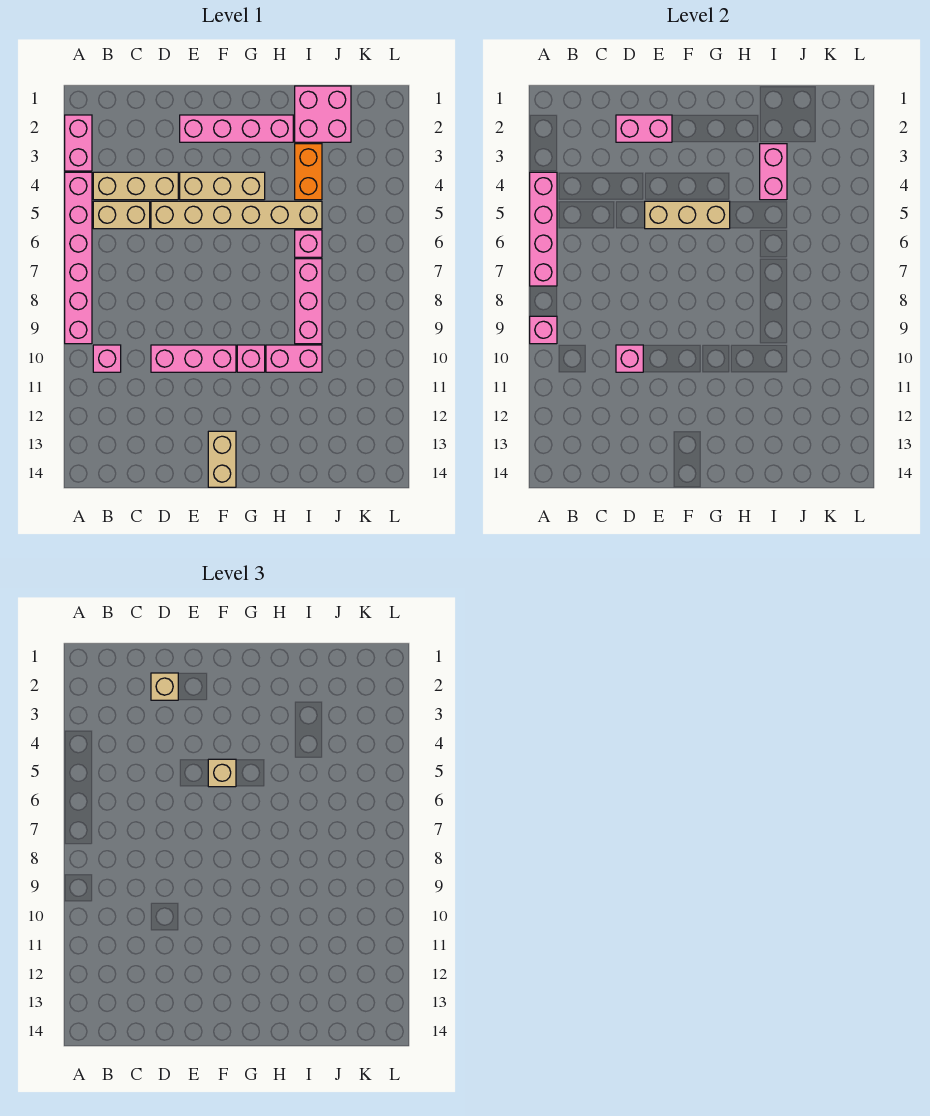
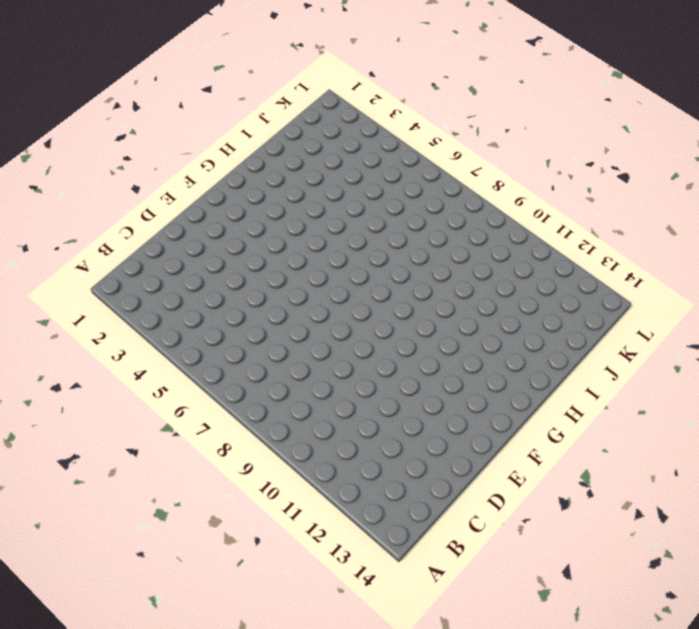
none -> pink 1x2 brick [65,115,92,171]
none -> pink 1x6 brick [65,172,92,344]
none -> tan 1x3 brick [93,172,178,200]

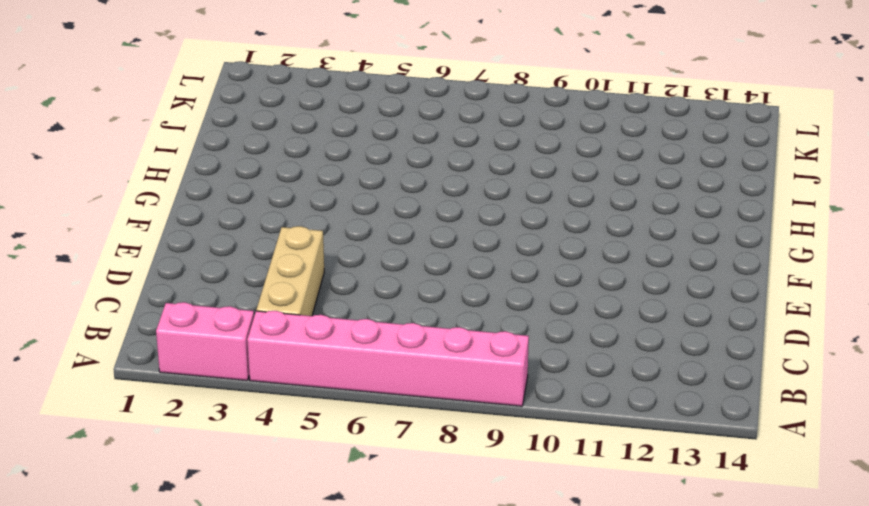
none -> tan 1x2 brick [93,201,150,229]
none -> pink 1x1 brick [93,345,121,372]
none -> tan 1x6 brick [151,201,322,229]

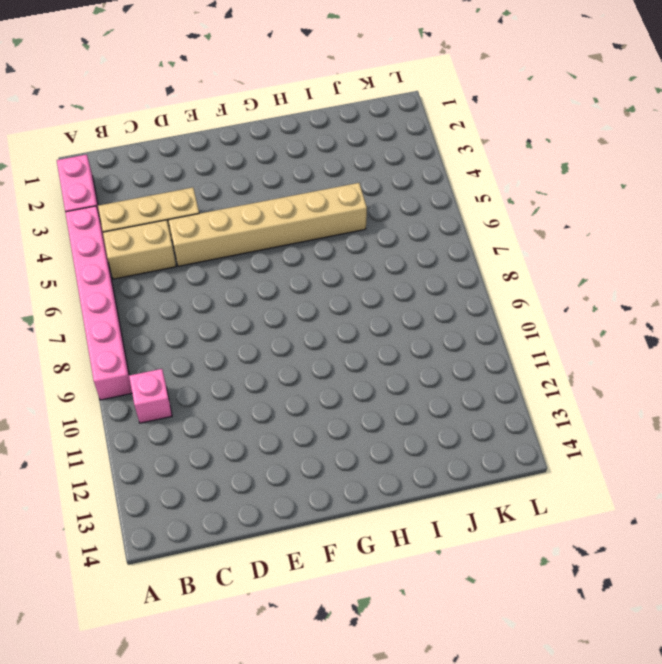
none -> pink 1x3 brick [151,345,236,372]
none -> pink 1x4 brick [180,115,293,142]
none -> tan 1x3 brick [180,172,265,200]

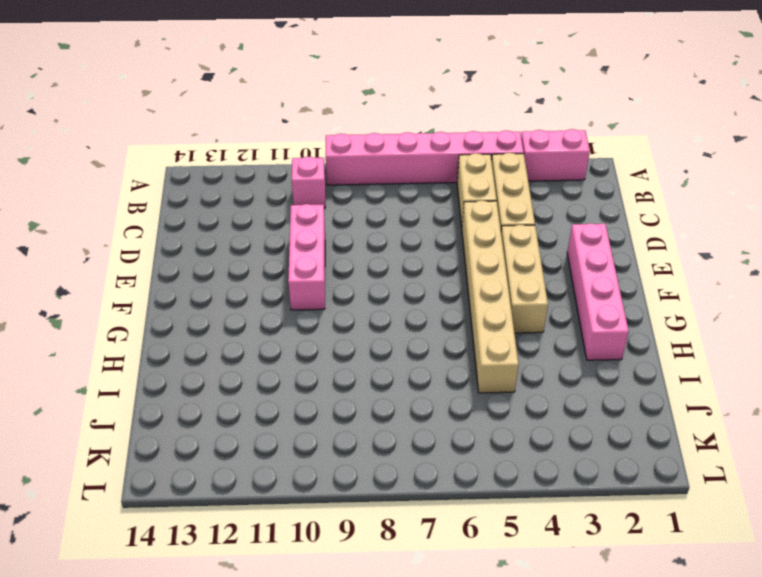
none -> tan 1x2 brick [208,431,236,487]
none -> pink 1x1 brick [237,345,265,372]
none -> pink 1x2 brick [266,345,322,372]

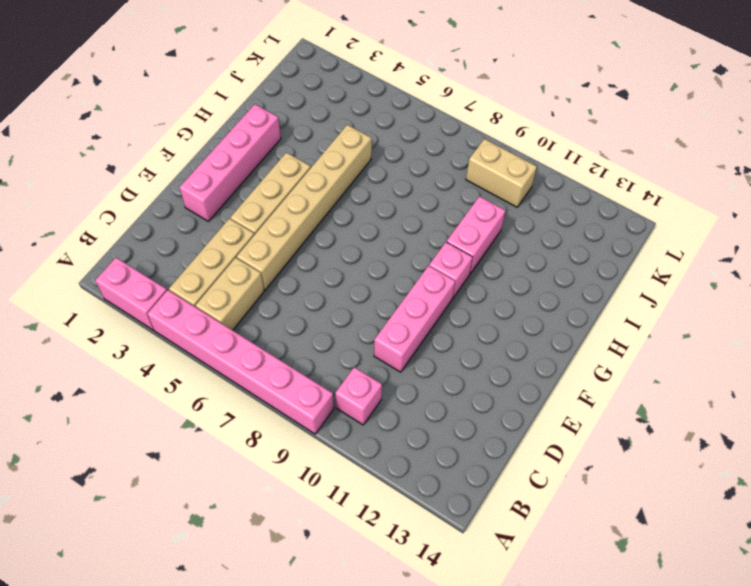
tan 1x2 brick [466,139,537,207] -> tan 1x2 brick moved to [208,431,236,487]
none -> pink 2x2 brick [295,86,351,142]
none -> orange 1x2 brick [295,144,322,200]
none -> pink 1x1 brick [295,230,322,257]

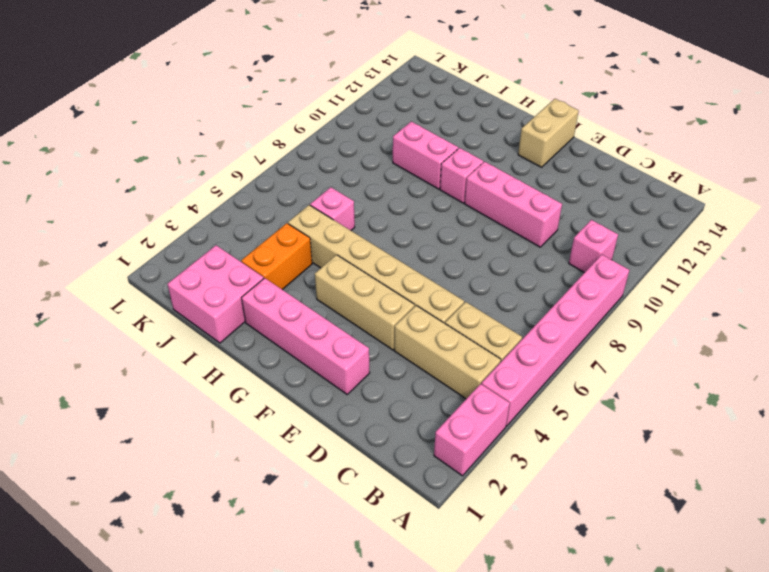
none -> pink 1x3 brick [295,259,322,344]
none -> pink 1x4 brick [530,172,557,286]
none -> pink 1x1 brick [530,316,557,344]

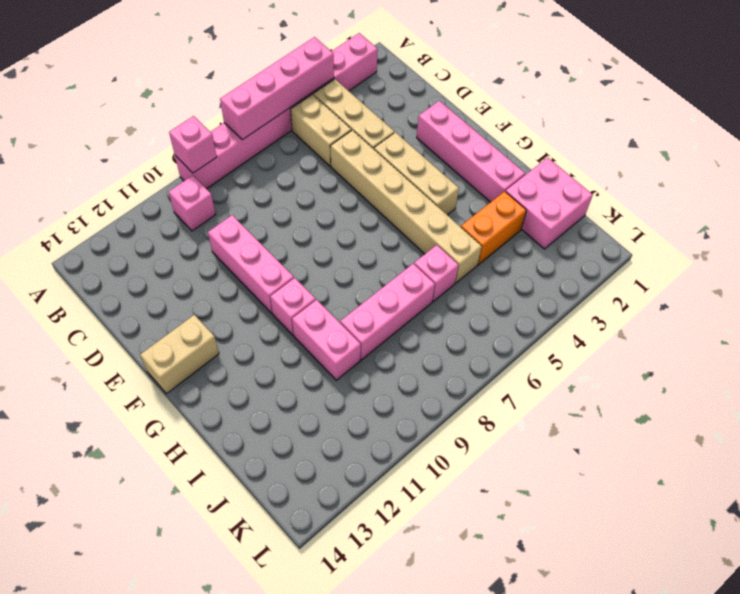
none -> pink 1x2 brick [616,115,672,142]
none -> pink 1x1 brick [616,345,643,372]
none -> tan 1x3 brick [645,201,730,229]

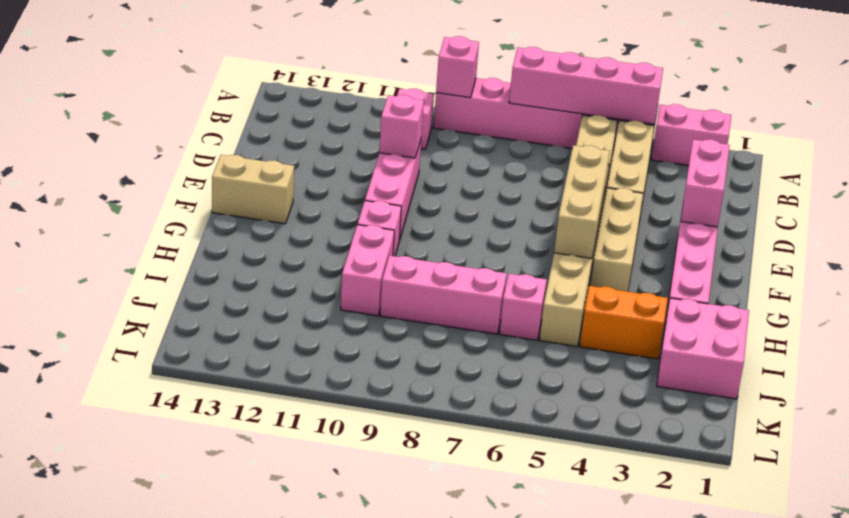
none -> pink 1x2 brick [760,144,787,200]
none -> tan 1x1 brick [151,673,178,700]
none -> tan 1x1 brick [208,759,236,787]

